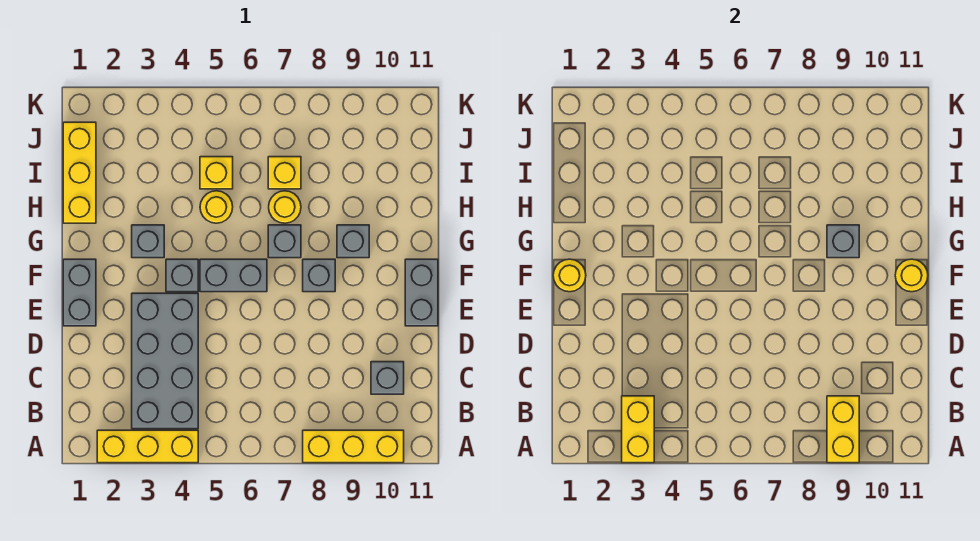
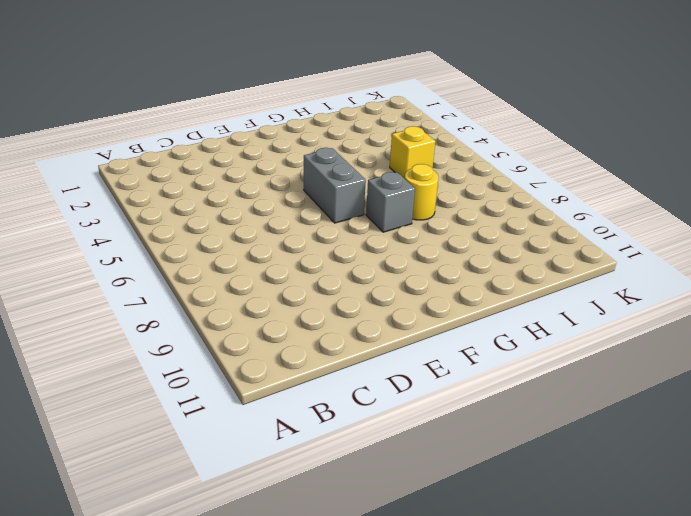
none -> yellow 1x3 brick [97,430,198,463]
none -> yellow 1x3 brick [303,430,404,463]
none -> grey 2x4 brick [132,293,198,429]

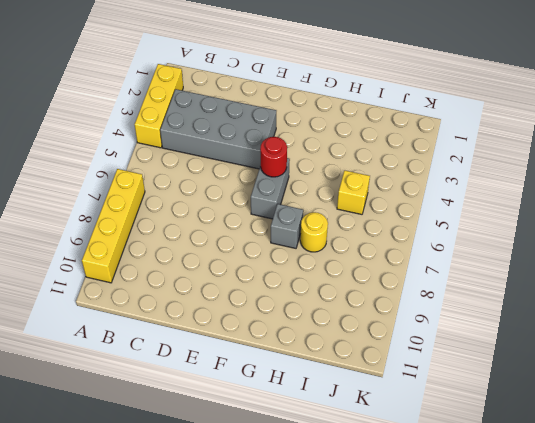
yellow 1x4 brick [82,169,145,283] -> yellow 1x3 brick [303,430,404,463]
red 1x1 round brick [260,137,287,177] -> none
none -> grey 1x1 brick [371,362,404,394]
none -> grey 1x2 brick [63,259,96,326]
none -> grey 1x2 brick [405,259,438,326]

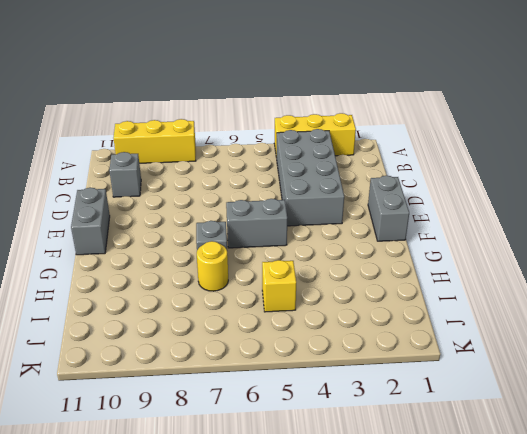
none -> grey 1x1 brick [166,259,198,292]
none -> grey 1x1 brick [303,259,335,292]
none -> grey 1x1 brick [132,225,164,258]

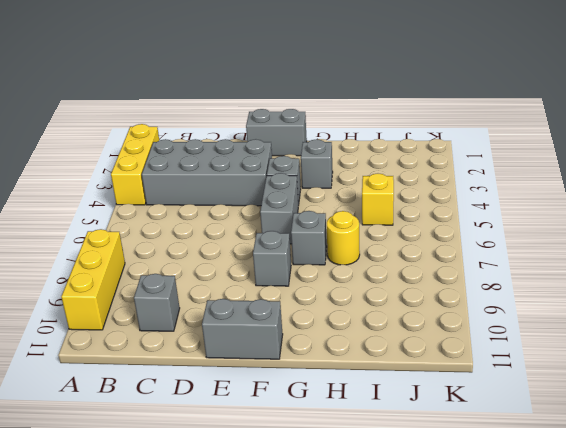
none -> grey 1x1 brick [337,225,369,258]
none -> yellow 1x3 brick [63,122,96,223]
none -> yellow 1x1 round brick [200,191,233,223]

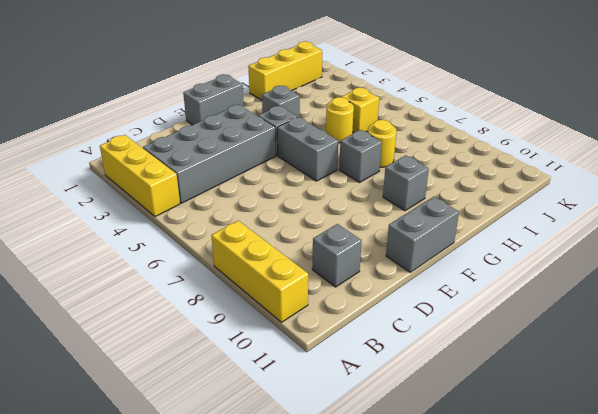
none -> grey 1x1 brick [303,259,335,292]
none -> yellow 1x1 brick [268,157,301,189]
none -> yellow 1x2 brick [622,396,654,463]

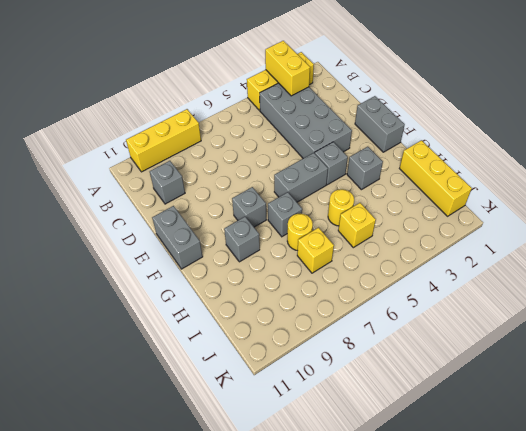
none -> yellow 1x2 brick [827,396,859,463]
none -> yellow 1x1 round brick [553,259,586,292]
none -> yellow 1x1 round brick [895,259,928,292]

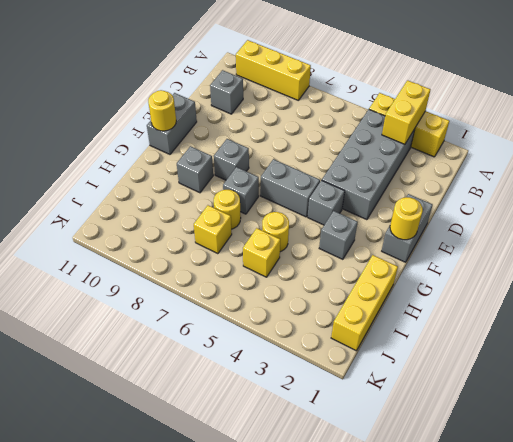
none -> yellow 1x2 brick [827,396,859,463]
none -> grey 1x1 brick [827,225,859,258]

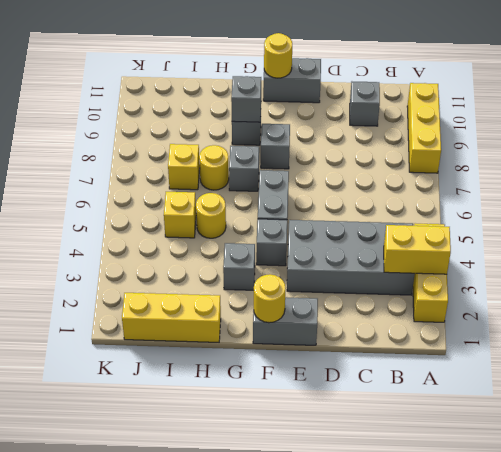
none -> yellow 1x2 brick [827,396,859,463]

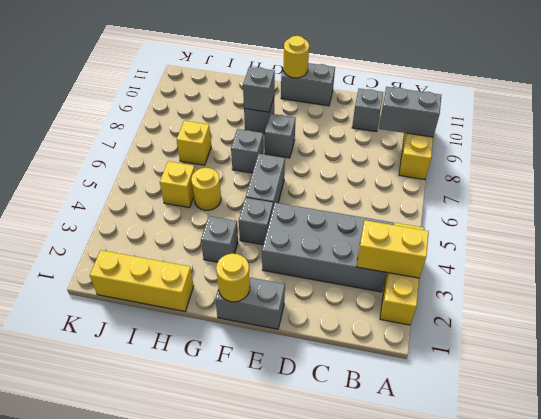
grey 1x2 brick [379,87,441,137] -> yellow 1x2 brick [827,396,859,463]
none -> yellow 1x1 round brick [269,191,301,223]

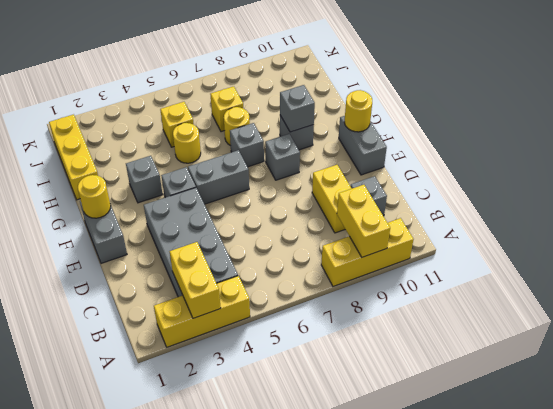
yellow 1x2 brick [312,165,352,233] -> none

